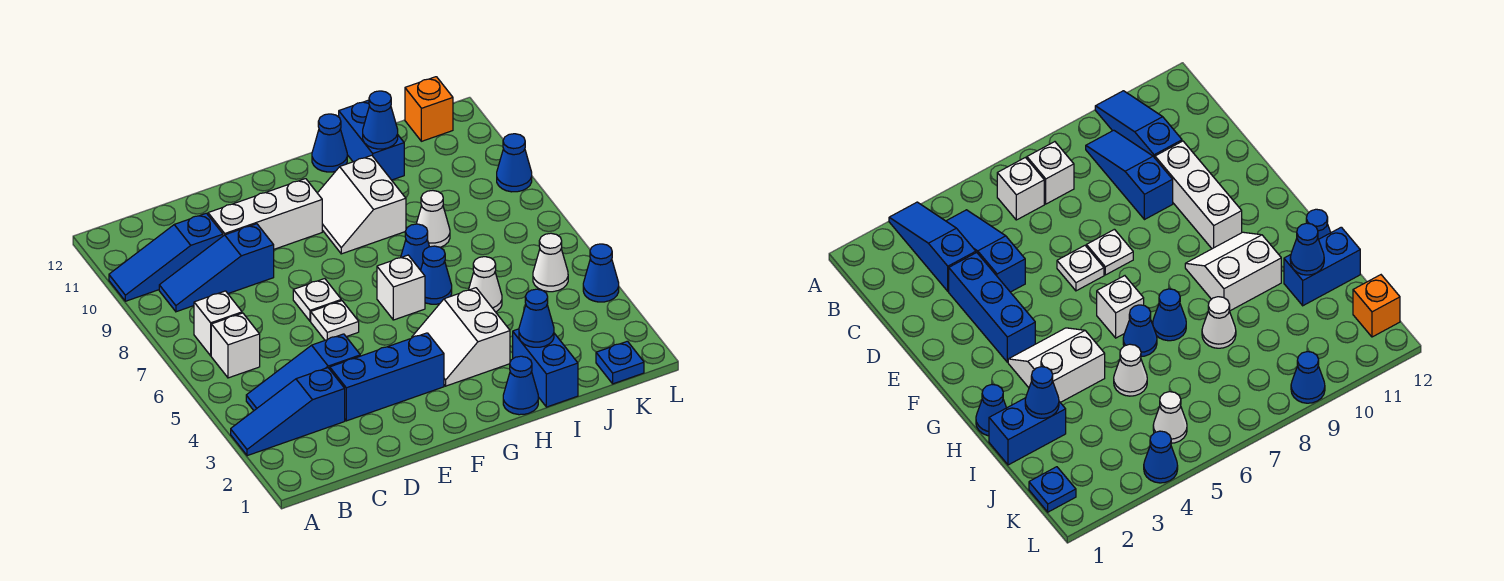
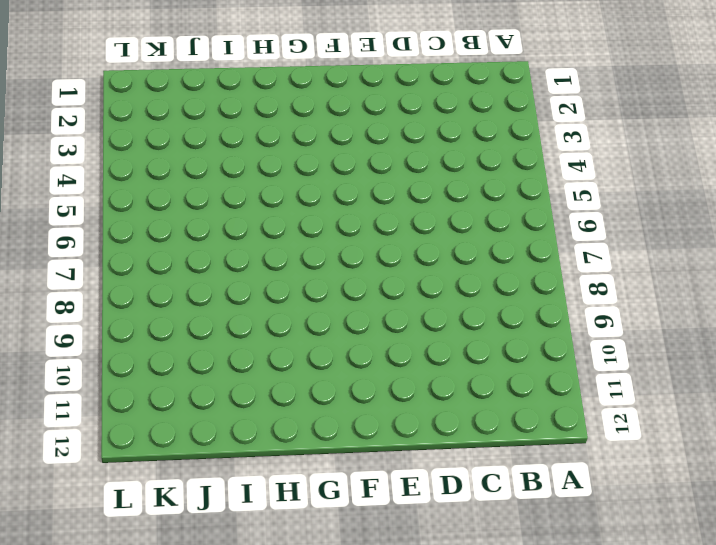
none -> blue 1x3 slope [231,368,345,456]
none -> blue 1x3 slope [109,213,223,301]
none -> blue 1x3 slope [246,334,360,410]

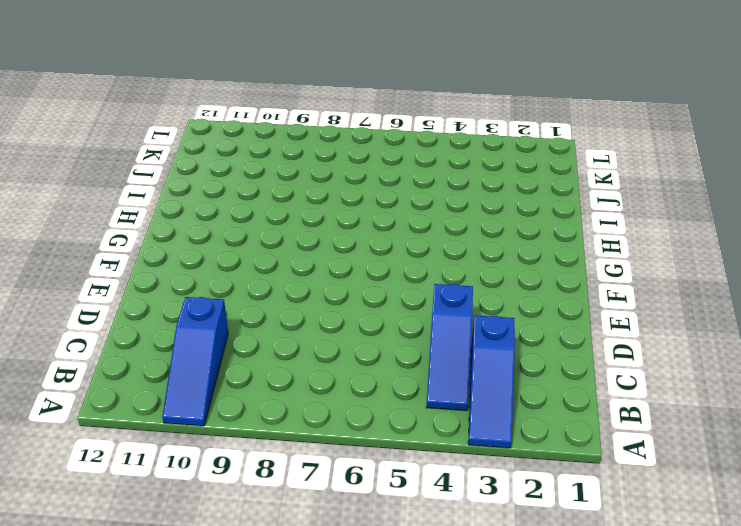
none -> white 1x1 brick [211,313,260,378]
none -> white 1x1 brick [194,291,242,356]
none -> blue 1x3 slope [159,224,274,312]

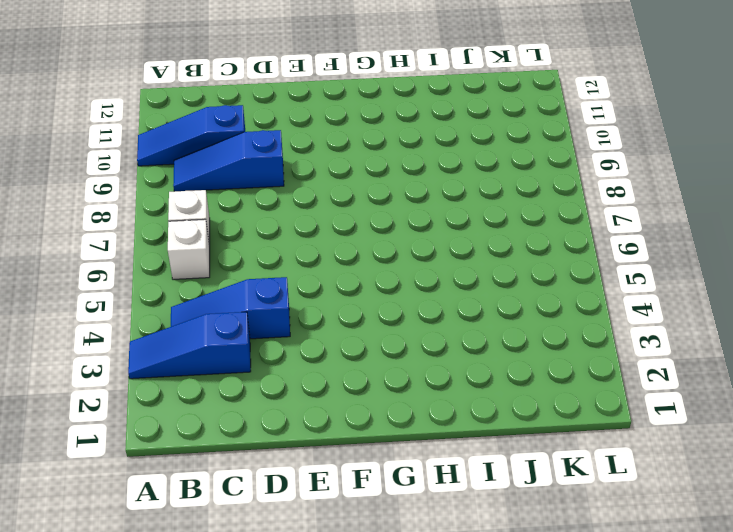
none -> blue 1x3 brick [330,333,444,421]
none -> white 1x3 brick [208,179,322,249]
none -> white 1x1 plate [311,301,359,340]

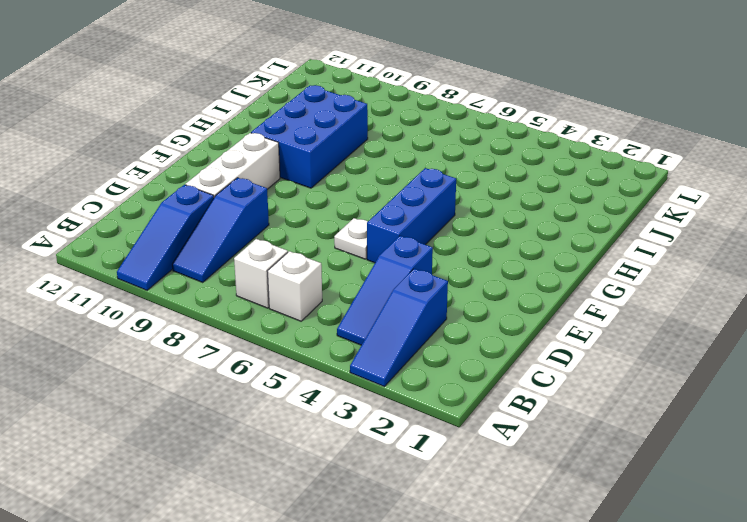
blue 1x3 brick [367,168,456,263] -> blue 1x3 brick moved to [330,333,444,421]
blue 2x3 brick [251,85,368,188] -> white 2x2 slope [318,155,406,254]
none -> white 1x1 plate [293,279,341,321]
none -> white 2x2 slope [412,288,510,386]
none -> white 1x1 brick [377,255,425,320]

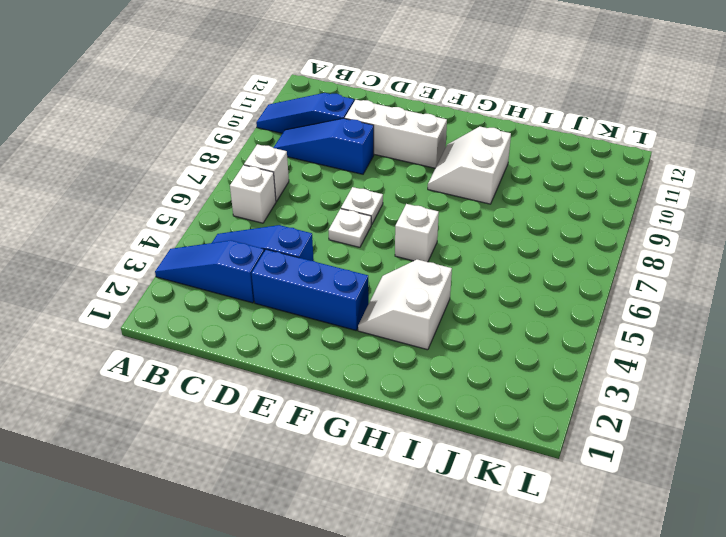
none -> blue 1x1 cone [503,356,538,415]
none -> blue 1x1 cone [421,246,452,304]
none -> blue 1x1 cone [401,224,429,270]

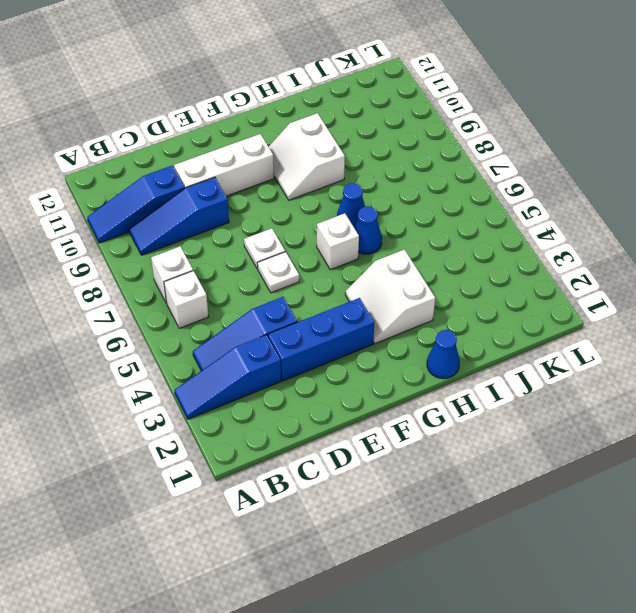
none -> blue 1x1 cone [312,114,347,172]
none -> blue 1x2 brick [513,329,578,407]
none -> white 1x1 cone [469,257,502,312]

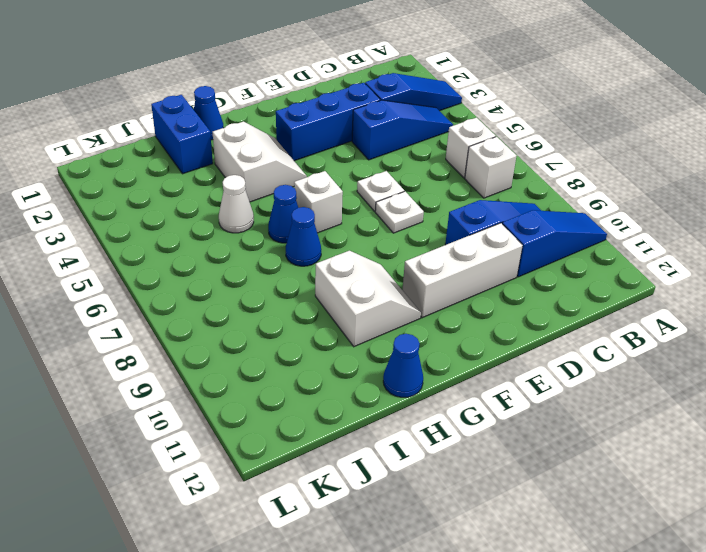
none -> white 1x1 cone [416,190,450,247]
none -> blue 1x2 brick [339,100,404,180]
none -> blue 1x1 plate [596,341,644,384]

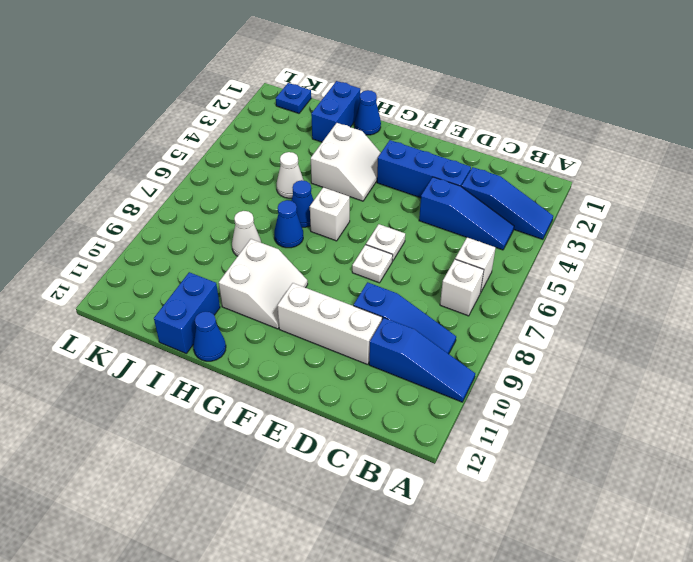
none -> white 1x1 cone [533,233,568,292]
none -> orange 1x1 brick [405,77,453,141]
none -> blue 1x1 cone [583,244,619,302]

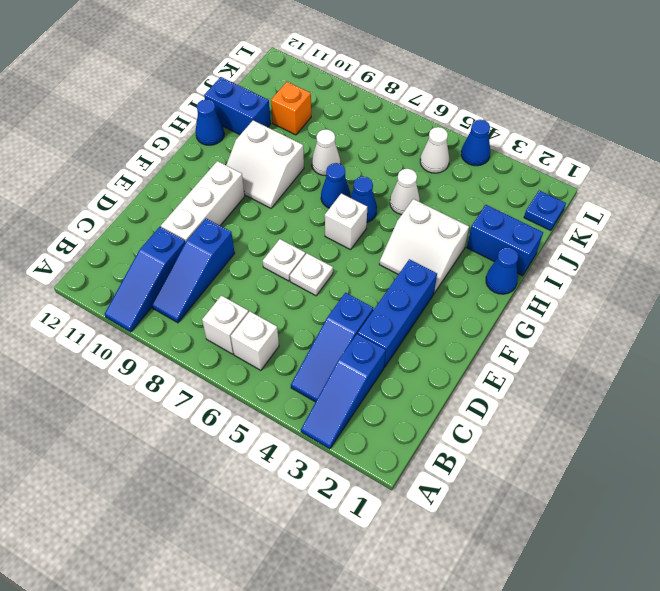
orange 1x1 brick [271,82,311,135] -> orange 1x1 brick moved to [405,77,453,141]
none -> blue 1x1 cone [497,134,532,192]
none -> blue 1x1 cone [519,289,554,347]
none -> blue 1x1 cone [363,91,398,149]

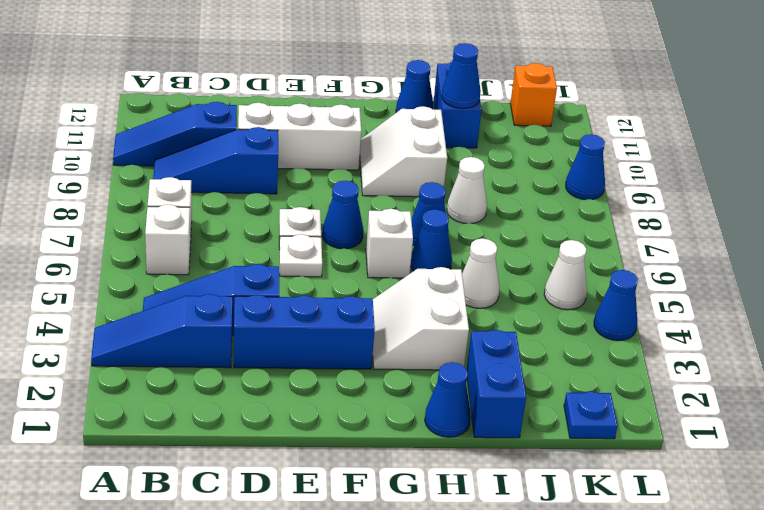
blue 1x1 cone [322,181,363,249] -> blue 1x1 cone moved to [519,289,554,347]

